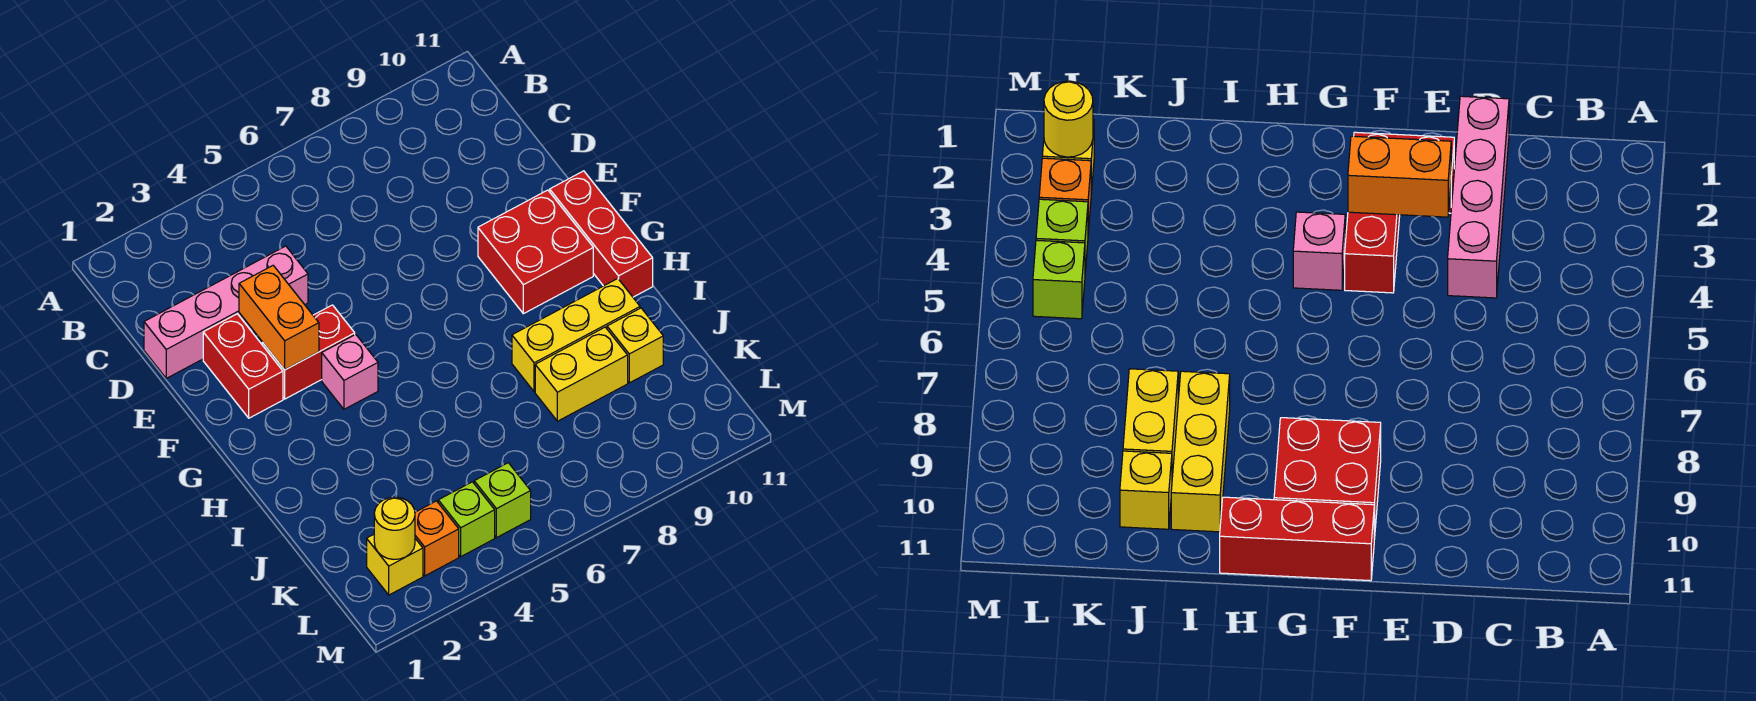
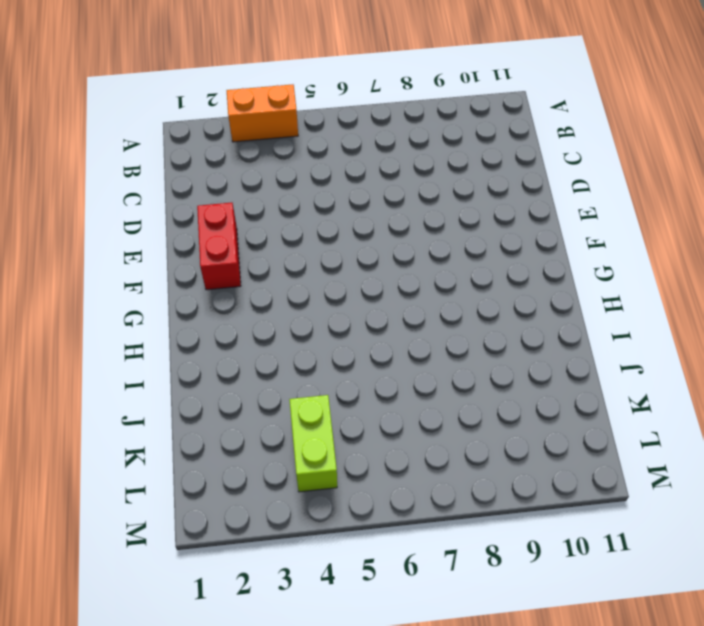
orange 1x2 brick [227,84,298,142] -> orange 1x2 brick turned to [239,266,319,370]
lime 1x2 brick [289,395,337,492] -> lime 1x1 brick [438,482,495,557]
none -> pink 1x4 brick [144,246,308,378]
none -> red 1x2 brick [262,305,355,399]
none -> red 2x2 brick [478,190,593,314]

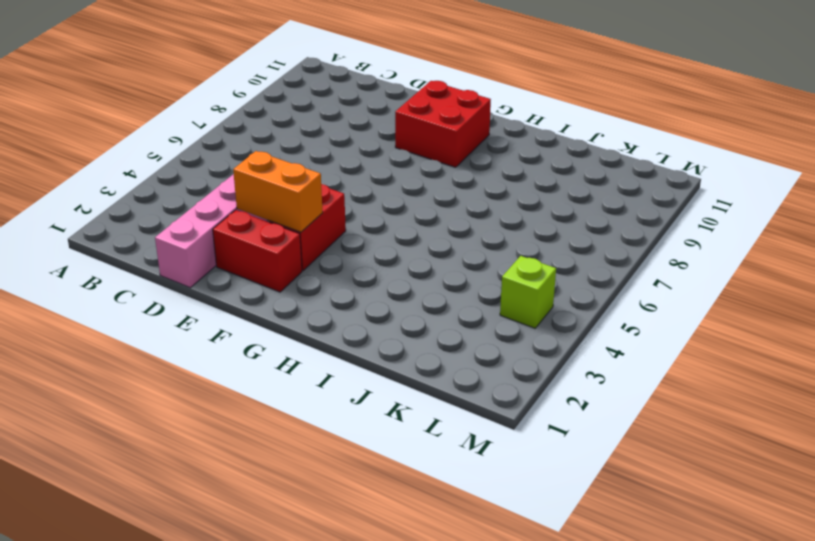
none -> red 1x3 brick [550,171,653,297]
none -> pink 1x1 brick [322,335,378,409]
none -> yellow 1x3 brick [512,279,640,392]

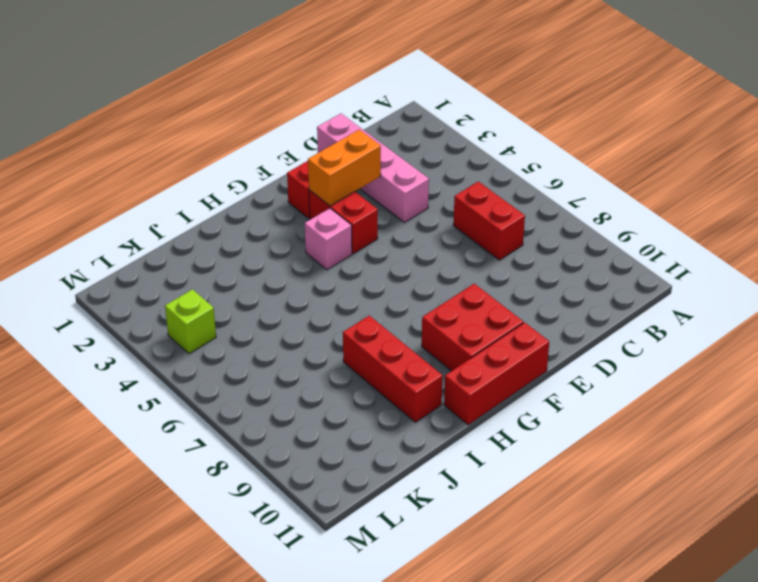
red 1x2 brick [453,181,525,260] -> none
red 1x3 brick [343,316,443,422] -> yellow 1x3 brick [512,279,640,392]
none -> yellow 1x2 brick [535,327,628,421]
none -> yellow 1x1 brick [607,308,663,383]
none -> yellow 1x1 brick [367,534,423,595]

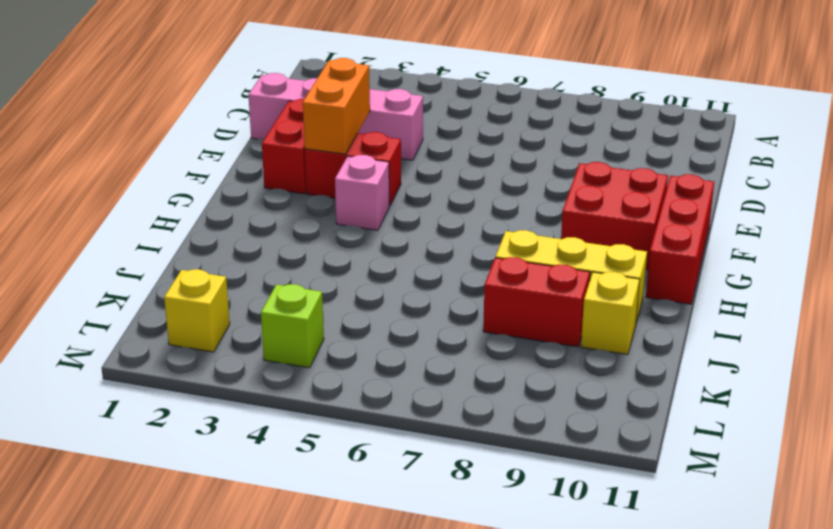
red 1x2 brick [483,257,590,347] -> yellow 1x2 brick [535,327,628,421]
none -> orange 1x1 brick [415,501,459,576]
none -> lime 1x1 brick [474,463,531,538]
none -> yellow 1x1 round brick [374,497,415,559]

